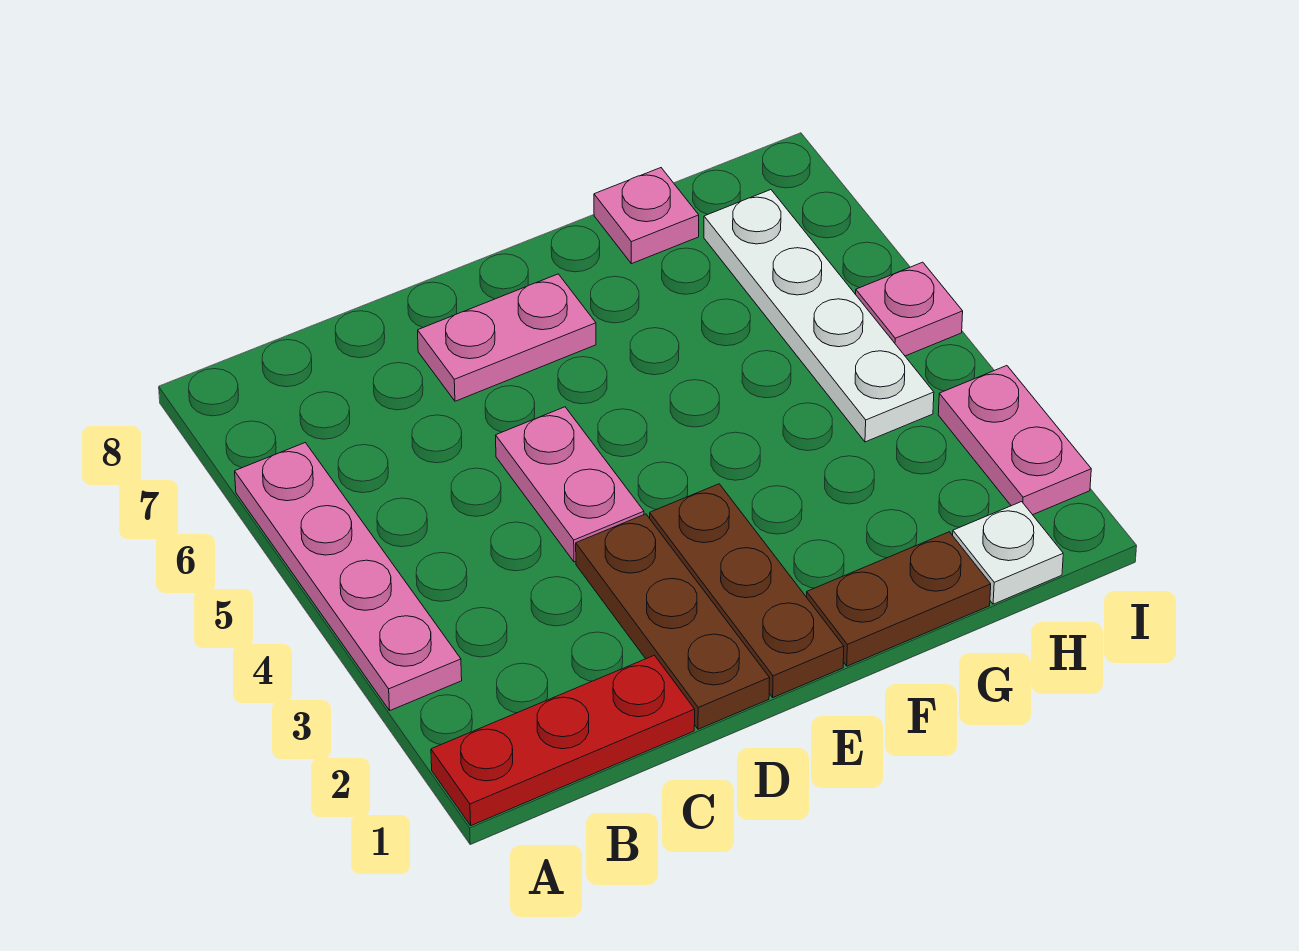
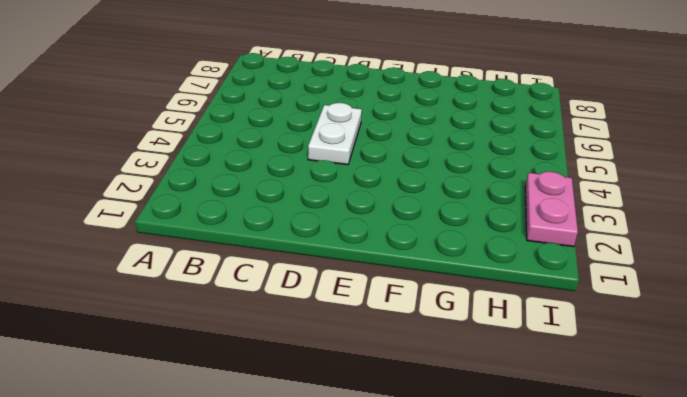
white 1x2 plate [308,103,362,165] -> pink 1x2 plate [496,407,644,562]
none -> red 1x3 plate [431,655,695,826]
none -> pink 1x4 plate [235,443,462,710]
none -> brown 1x3 plate [576,514,770,729]

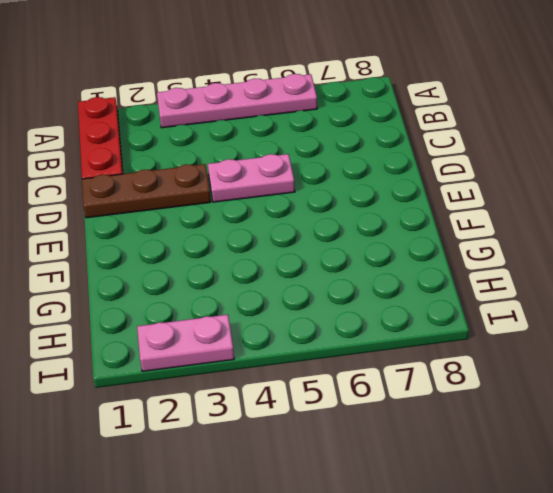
none -> pink 1x2 plate [418,274,596,401]
none -> brown 1x3 plate [650,484,844,698]
none -> brown 1x2 plate [807,532,991,666]

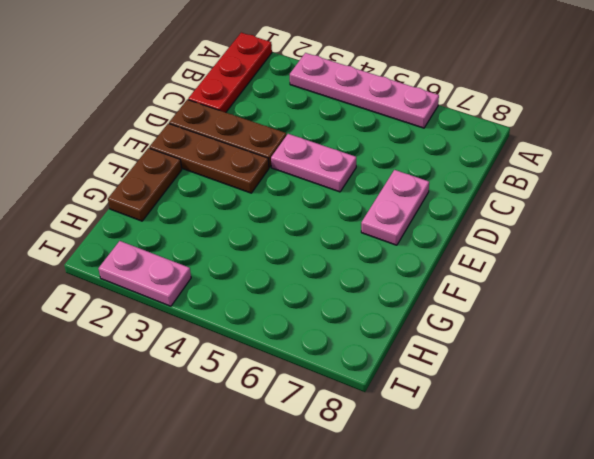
none -> pink 1x1 plate [594,168,699,264]
none -> white 1x1 plate [953,502,1063,604]
none -> white 1x4 plate [704,190,934,442]

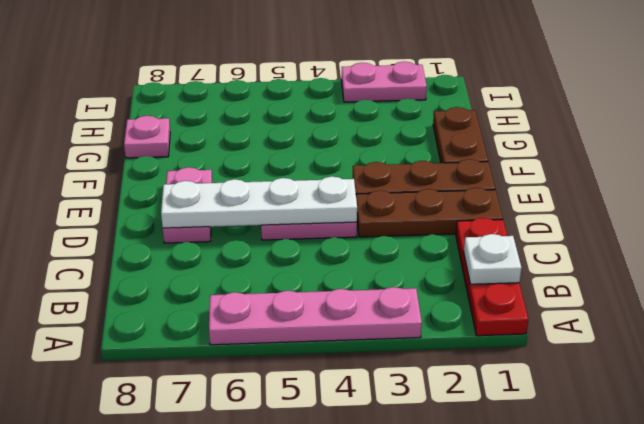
white 1x1 plate [464,234,521,284] -> white 1x1 plate moved to [953,502,1063,604]
white 1x4 plate [161,176,357,228] -> white 1x4 plate moved to [704,190,934,442]
none -> pink 1x1 plate [856,262,963,356]

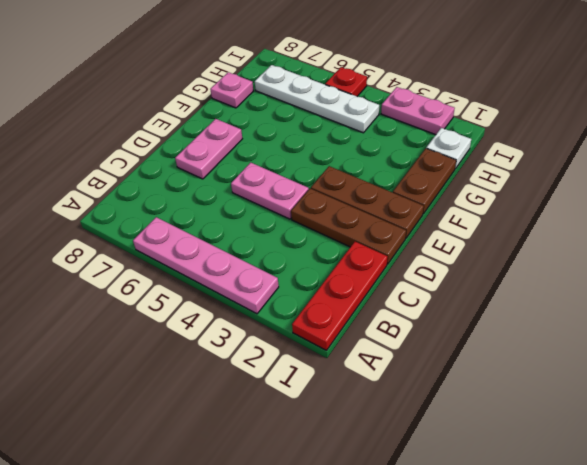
red 1x1 plate [325,67,367,96] -> pink 1x1 plate [856,262,963,356]

